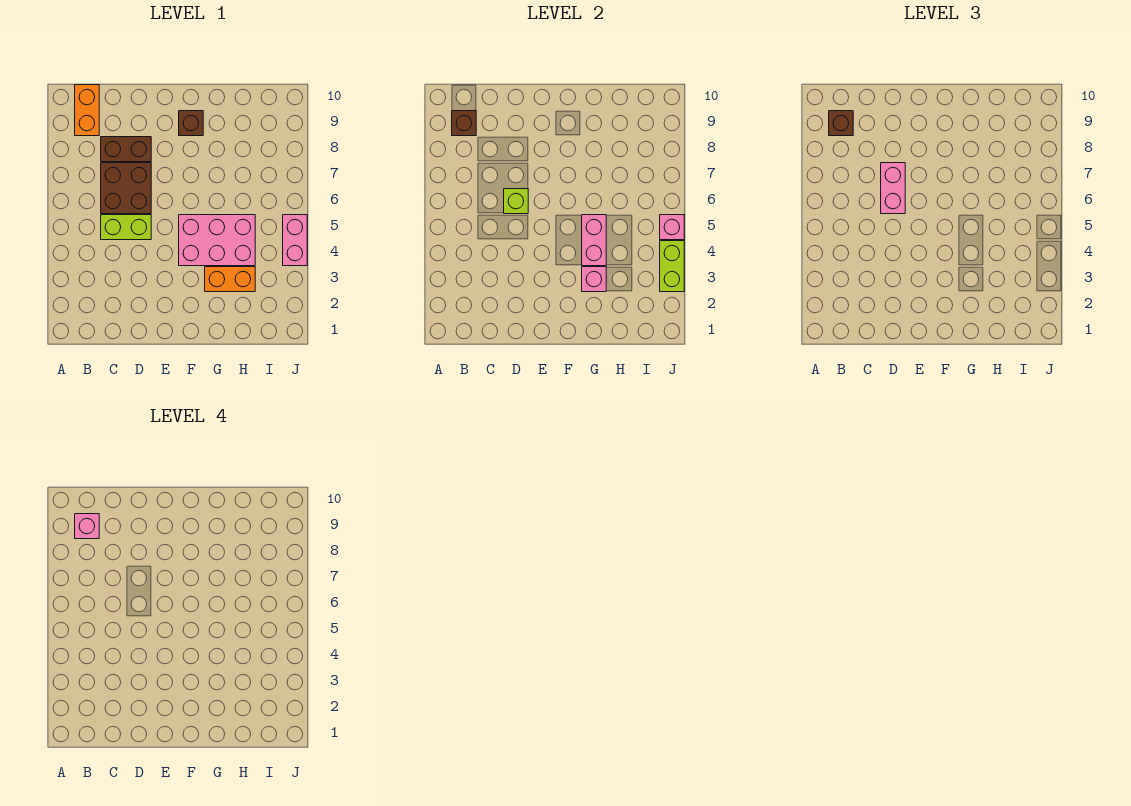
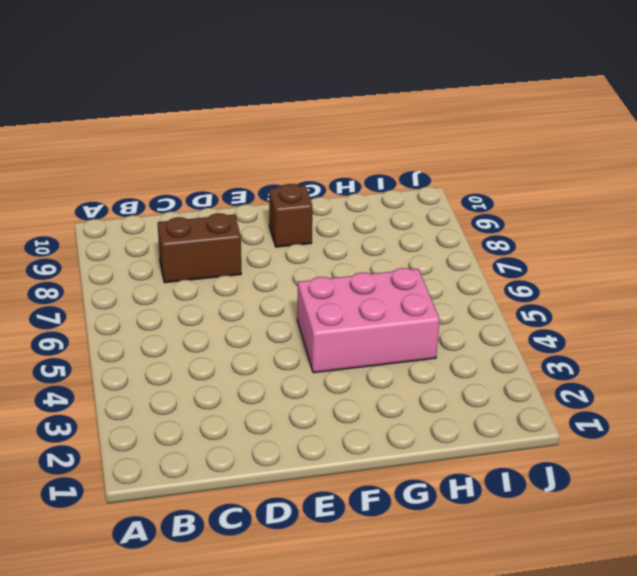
none -> orange 1x2 brick [75,85,99,136]
none -> lime 1x2 brick [101,215,151,240]
none -> brown 2x2 brick [101,163,151,214]

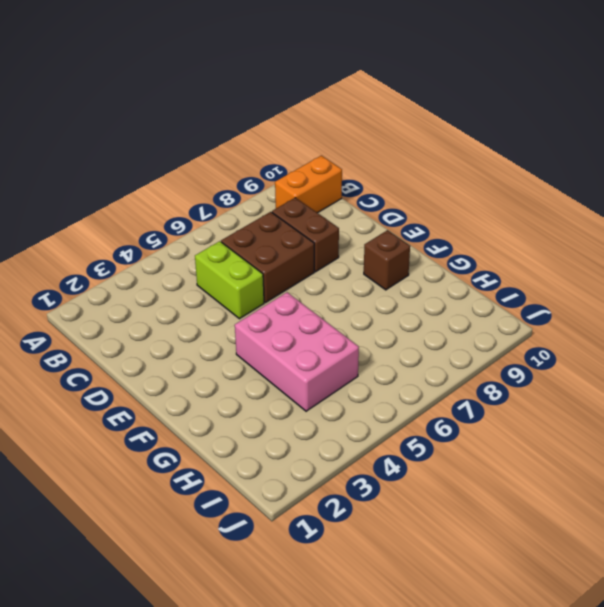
none -> orange 1x2 brick [205,267,255,292]
none -> pink 1x2 brick [283,215,307,266]
none -> brown 1x1 brick [452,111,476,136]

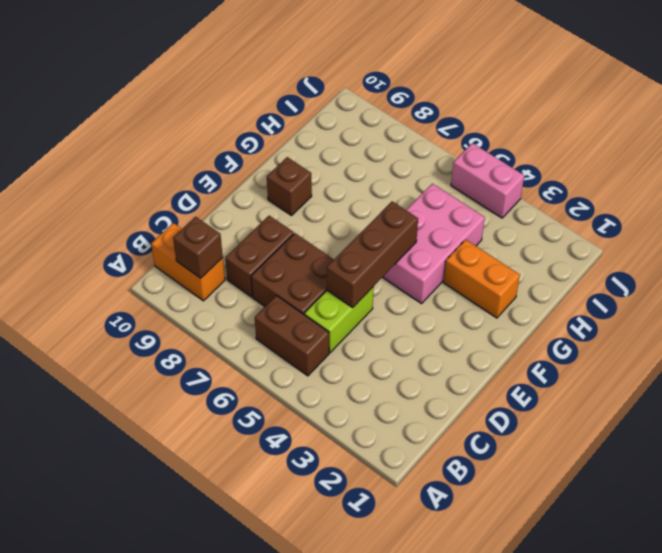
brown 1x2 brick [255,296,329,376] -> none
brown 1x3 brick [327,201,418,308] -> none
orange 1x2 brick [444,240,520,318] -> orange 1x2 brick turned to [205,267,255,292]
none -> lime 1x1 brick [504,189,528,214]
none -> pink 1x1 brick [582,267,606,292]
none -> pink 1x2 brick [582,215,606,266]

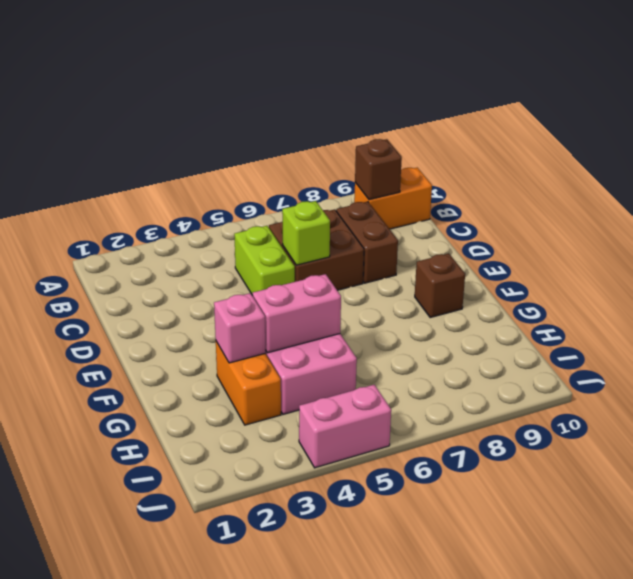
none -> lime 1x2 brick [660,241,684,292]
none -> pink 1x1 brick [660,215,684,240]
none -> brown 1x1 brick [829,111,853,136]

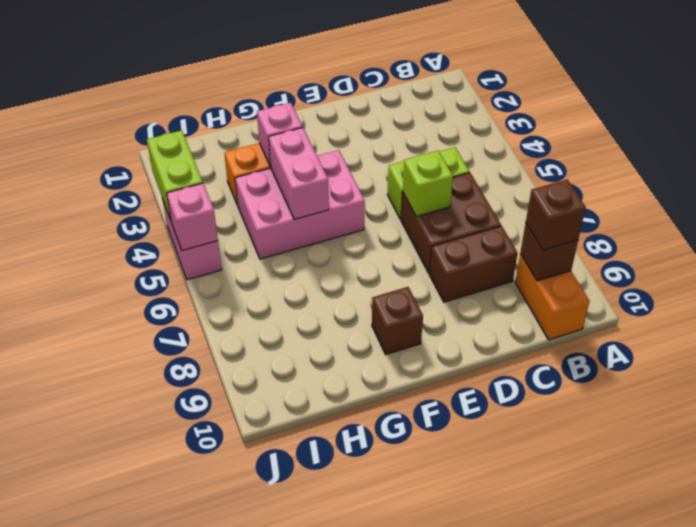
none -> pink 1x2 brick [881,163,905,214]
none -> pink 1x1 brick [75,514,99,539]

